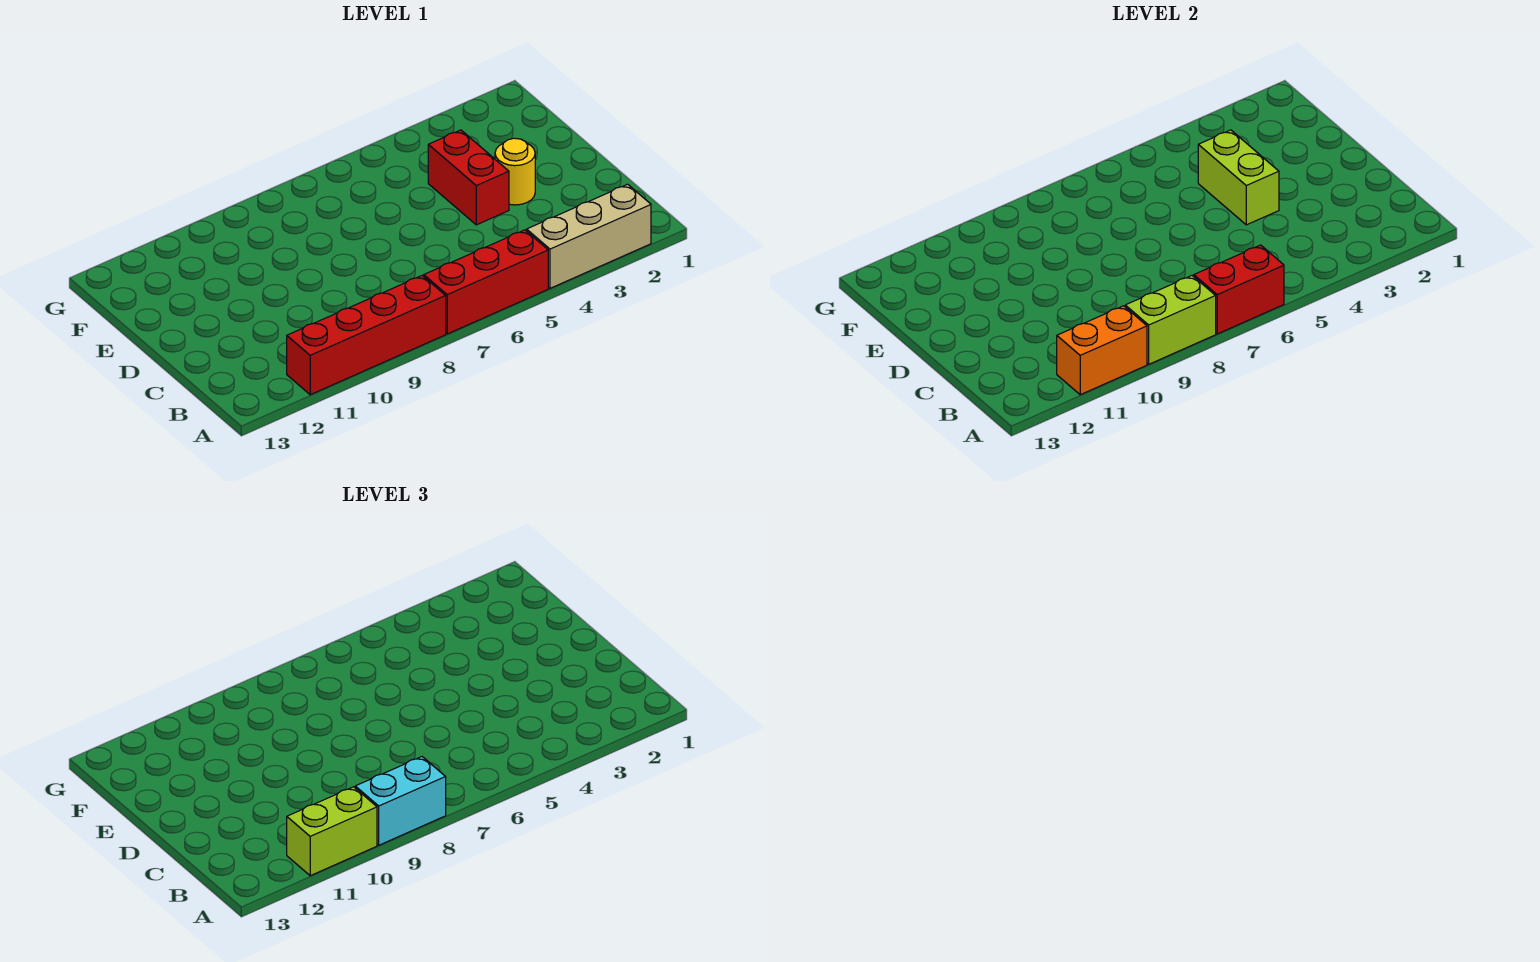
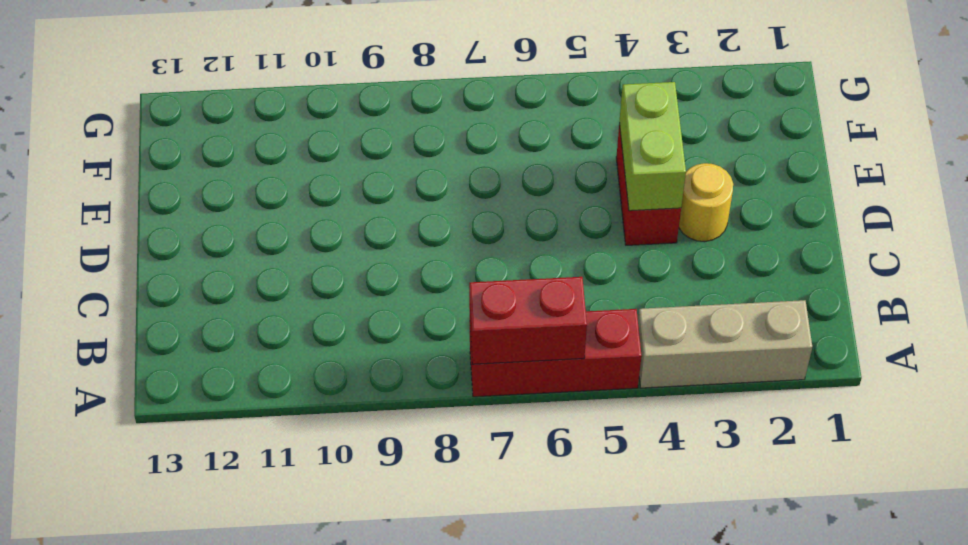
none -> red 1x4 brick [287,276,446,395]
none -> lime 1x2 brick [1125,276,1216,364]

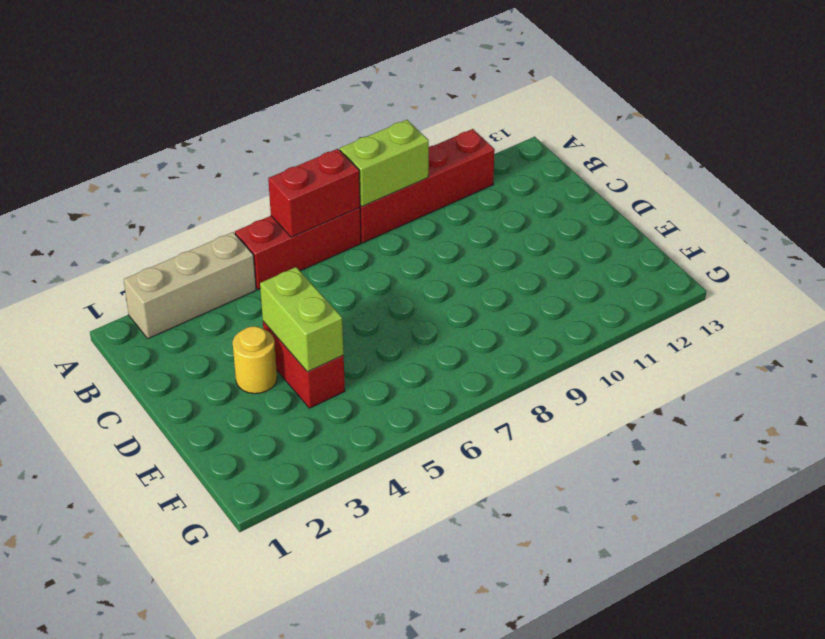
none -> orange 1x2 brick [1057,306,1147,395]
none -> cyan 1x2 brick [355,757,446,845]

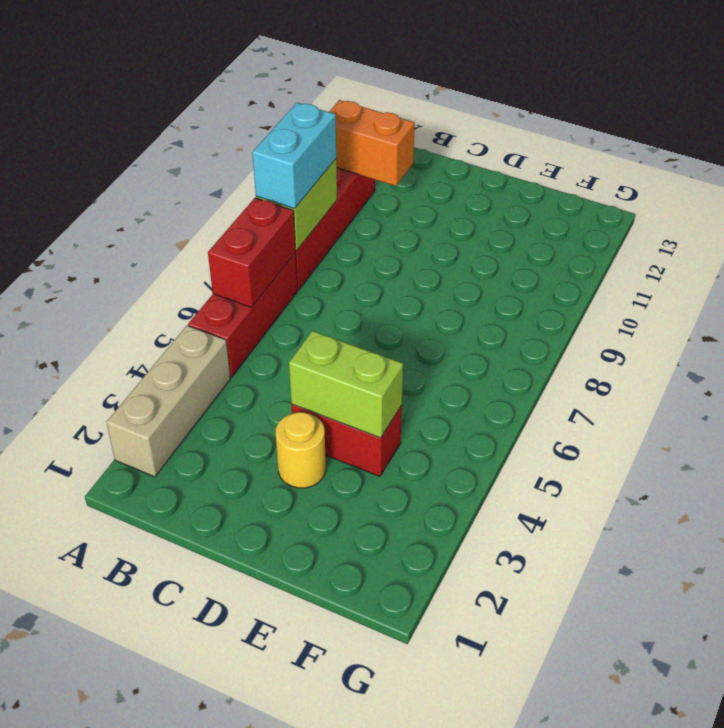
orange 1x2 brick [329,100,415,186] -> orange 1x2 brick turned to [1057,306,1147,395]
none -> lime 1x2 brick [287,787,377,876]

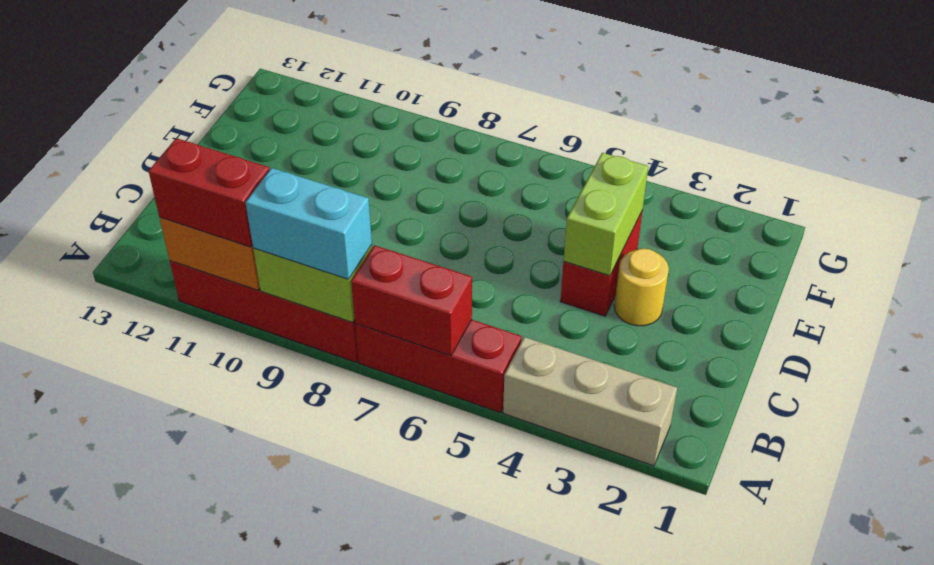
red 1x2 brick [149,138,269,247] -> lime 1x2 brick [287,787,377,876]

